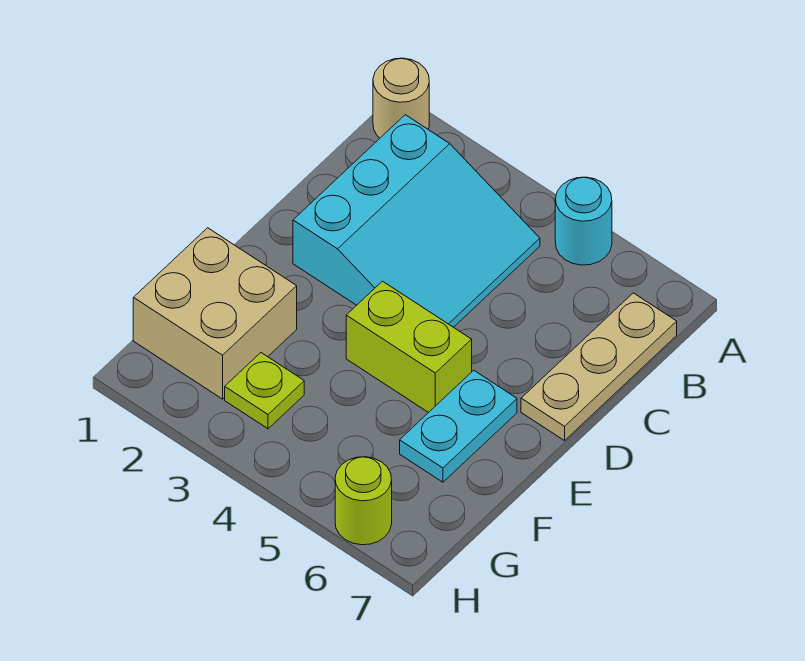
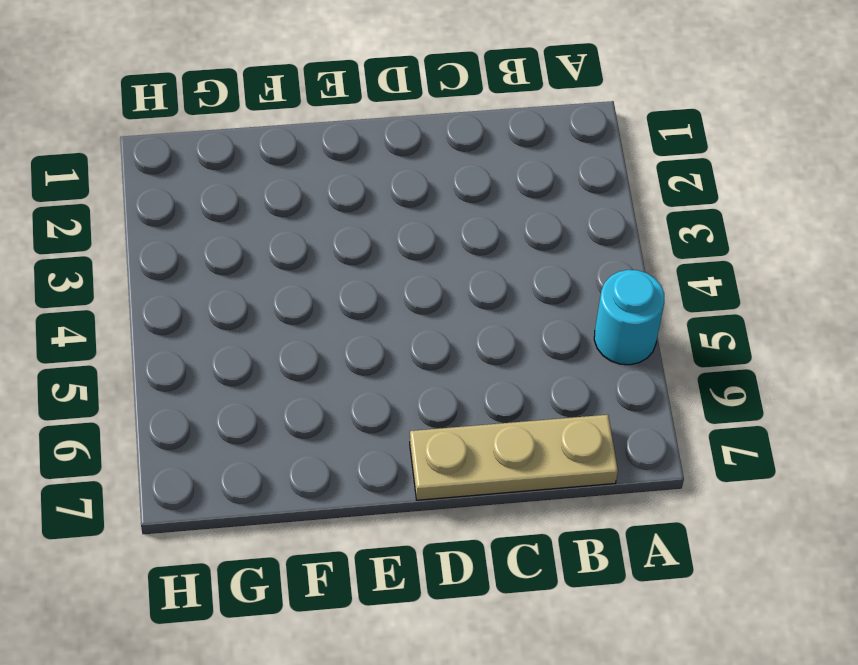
none -> tan 1x1 round brick [373,58,429,138]
none -> cyan 3x3 slope [293,115,540,327]

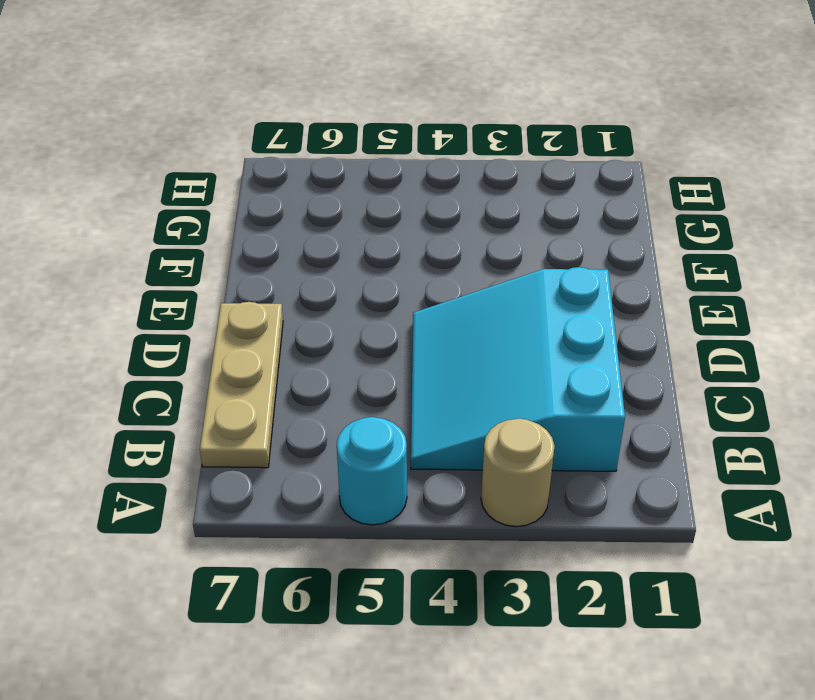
tan 1x1 round brick [481,419,554,527] -> tan 1x1 round brick moved to [373,58,429,138]
none -> lime 1x2 brick [346,281,472,413]
none -> cyan 1x2 plate [400,370,517,482]

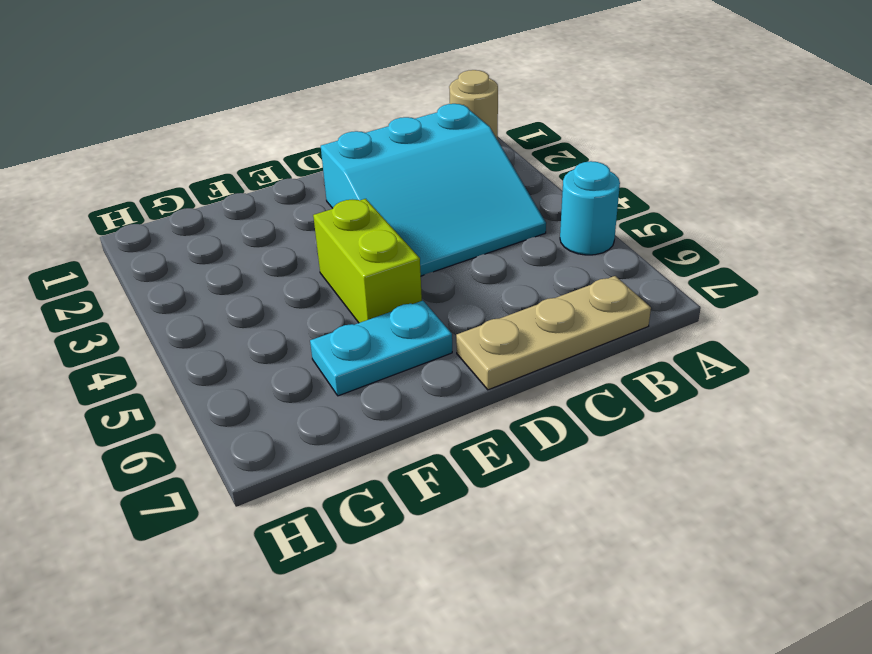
none -> tan 2x2 brick [133,228,297,399]
none -> lime 1x1 plate [225,353,304,429]

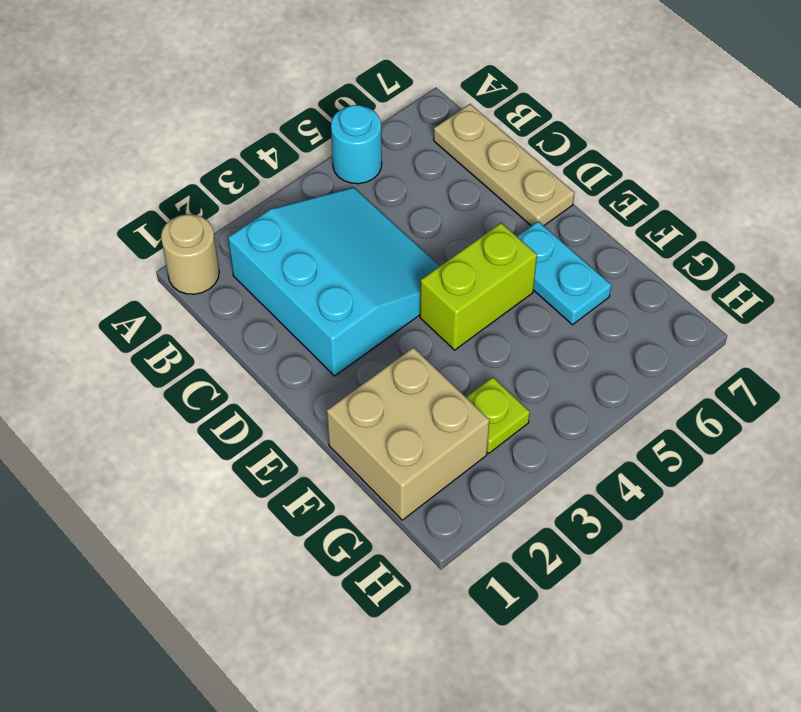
none -> lime 1x1 round brick [335,457,392,545]

